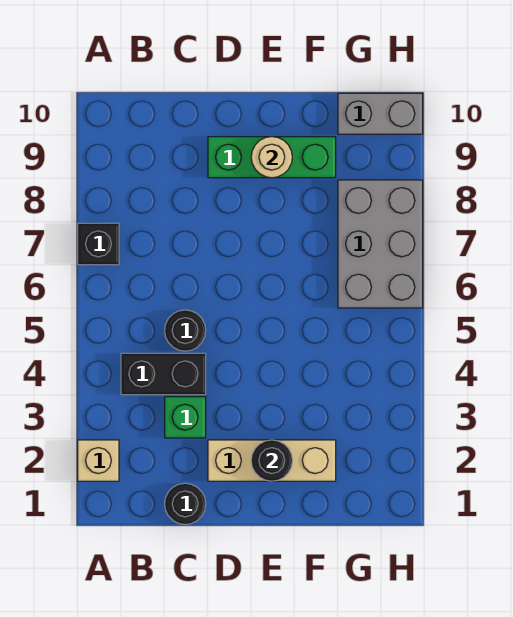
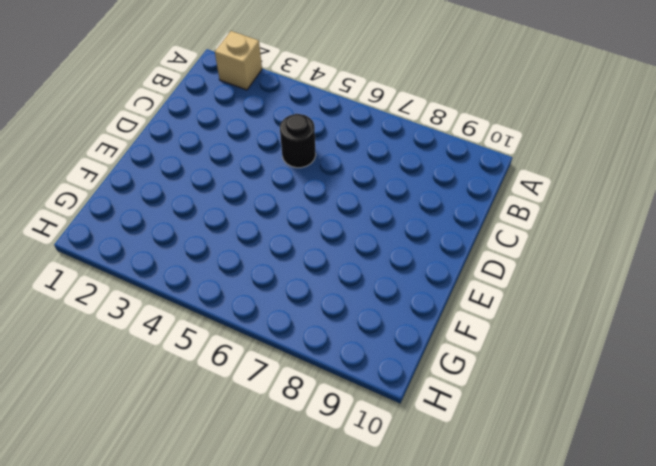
none -> black 1x1 brick [78,223,119,265]
none -> black 1x2 brick [121,353,206,395]
none -> black 1x1 round brick [165,483,206,525]

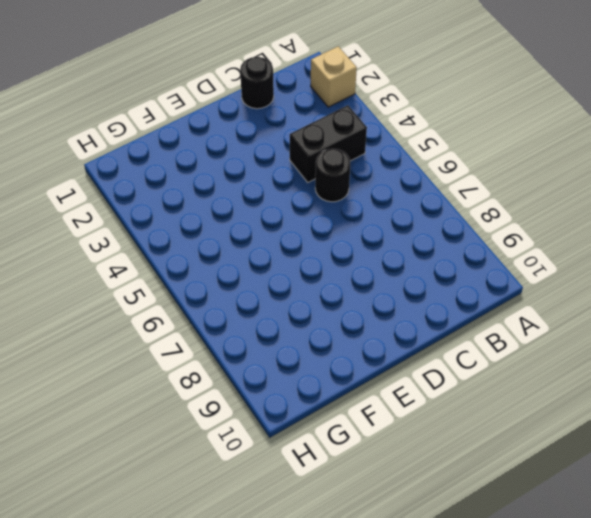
none -> black 1x1 brick [78,223,119,265]
none -> green 1x1 brick [165,397,206,438]
none -> tan 1x3 brick [208,440,336,481]

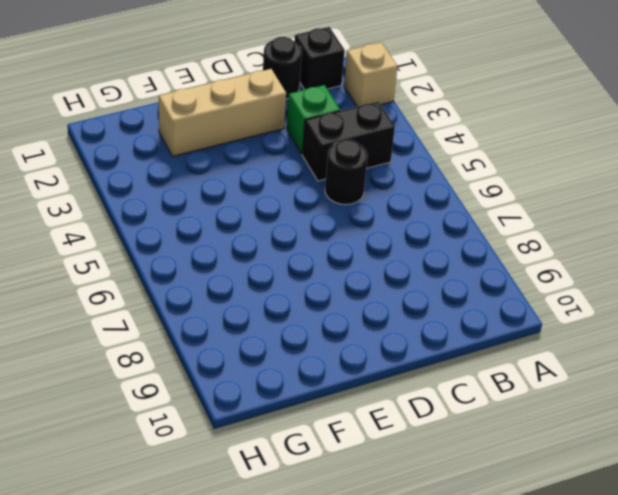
black 1x1 brick [294,27,345,90] -> black 1x1 brick moved to [78,223,119,265]
none -> green 1x3 brick [208,137,336,178]
none -> grey 2x3 brick [338,180,423,308]
none -> grey 1x2 brick [338,93,423,134]

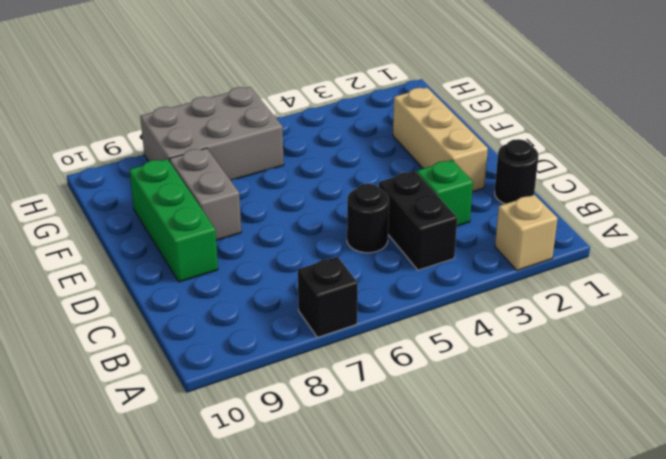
grey 1x2 brick [170,148,241,240] -> grey 1x2 brick moved to [338,93,423,134]
none -> black 1x1 round brick [251,440,292,481]
none -> tan 1x1 round brick [251,137,292,178]

